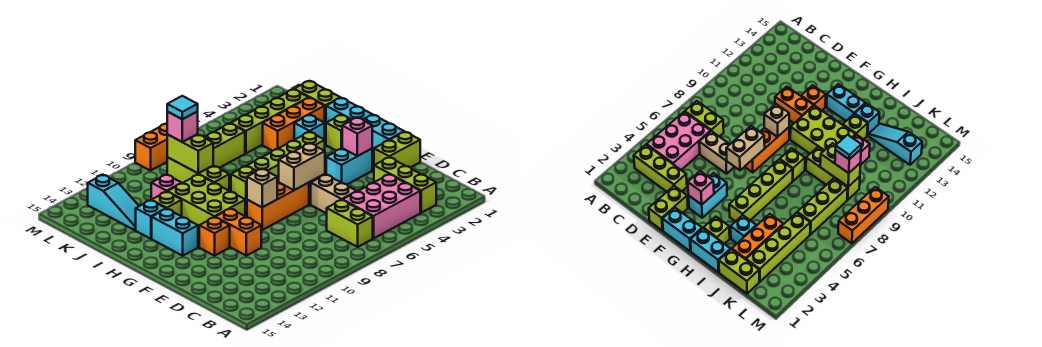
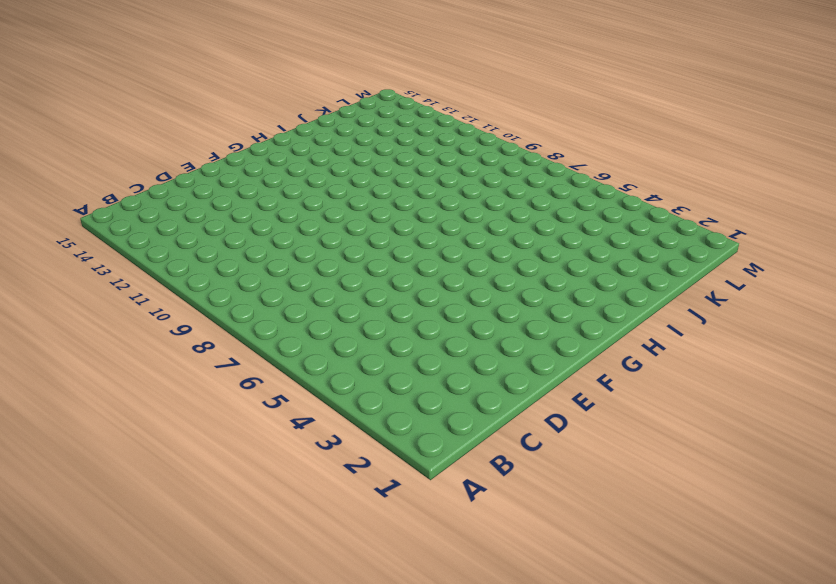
none -> lime 1x3 brick [374,158,436,213]
none -> pink 2x3 brick [343,175,420,238]
none -> lime 1x2 brick [327,200,373,247]
none -> tan 1x2 brick [311,174,357,214]

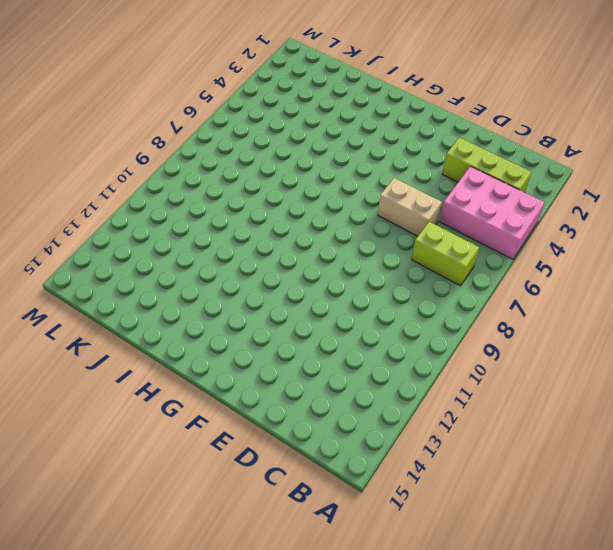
pink 2x3 brick [440,166,545,259] -> pink 2x3 brick turned to [343,175,420,238]
none -> lime 1x2 brick [374,132,420,167]
none -> orange 1x2 brick [215,209,261,256]
none -> cyan 1x2 brick [364,115,404,154]
none -> cyan 1x2 brick [326,148,372,184]

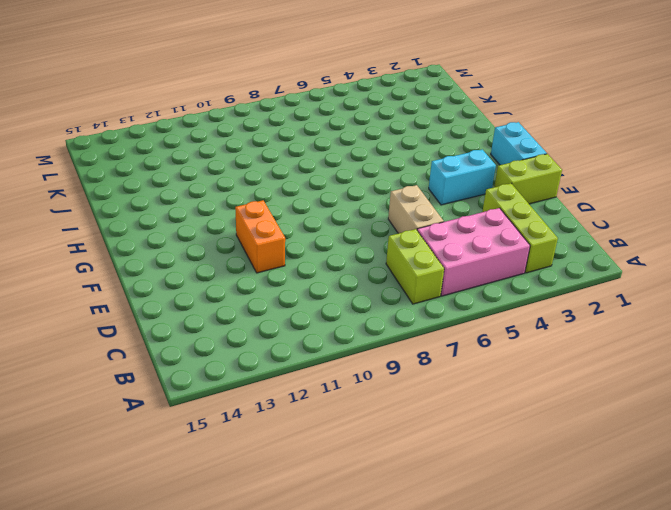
none -> orange 1x3 brick [247,183,309,230]
none -> orange 1x1 brick [199,217,230,256]
none -> lime 2x3 brick [167,175,245,230]
none -> cyan 1x2 brick [152,209,198,256]

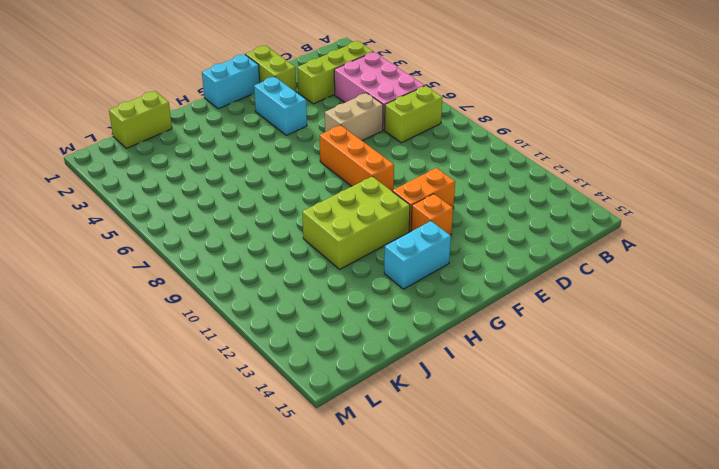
none -> cyan 1x2 brick [326,98,372,123]
none -> lime 1x1 brick [326,115,351,150]
none -> lime 1x4 brick [247,132,325,183]
none -> lime 1x1 brick [231,166,256,205]

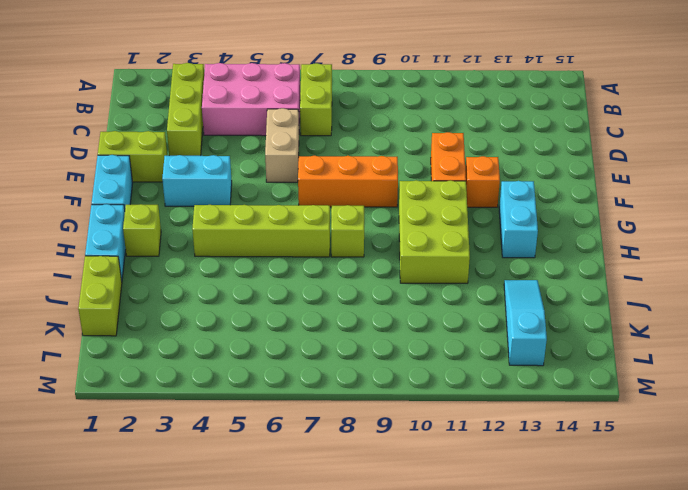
none -> cyan 1x1 brick [294,115,325,140]
none -> lime 1x3 brick [167,157,229,191]
none -> lime 1x1 brick [152,192,182,216]
none -> cyan 1x1 brick [136,200,166,239]

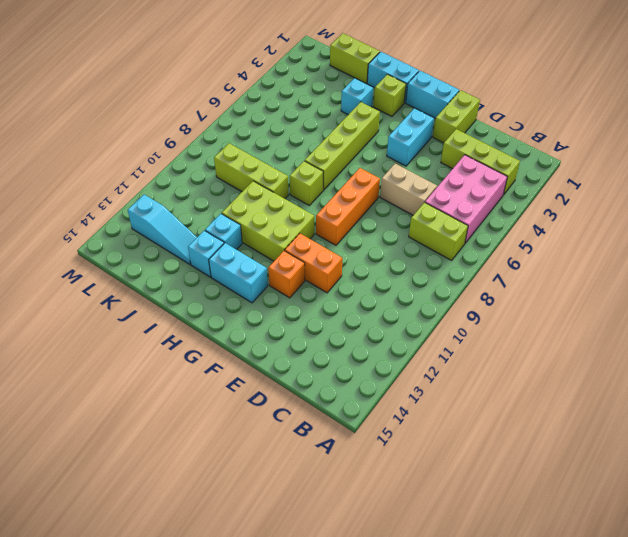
cyan 1x1 brick [205,214,242,250] -> lime 1x1 brick [152,192,182,216]
none -> orange 1x3 brick [263,98,325,151]
none -> pink 1x1 brick [151,175,182,200]
none -> lime 1x4 brick [231,89,309,153]
none -> lime 1x3 brick [205,123,245,168]

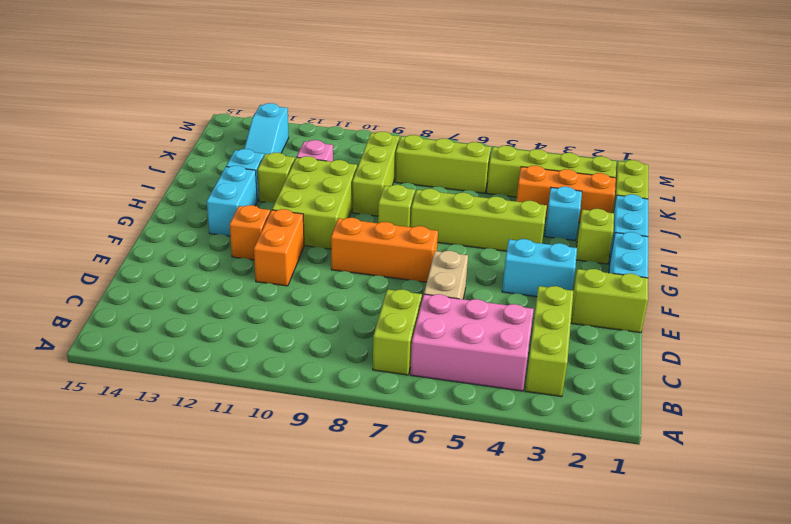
none -> orange 1x3 brick [135,123,167,171]
none -> pink 1x1 brick [342,117,372,156]
none -> tan 1x2 brick [279,143,325,190]
none -> tan 1x1 brick [247,169,277,207]

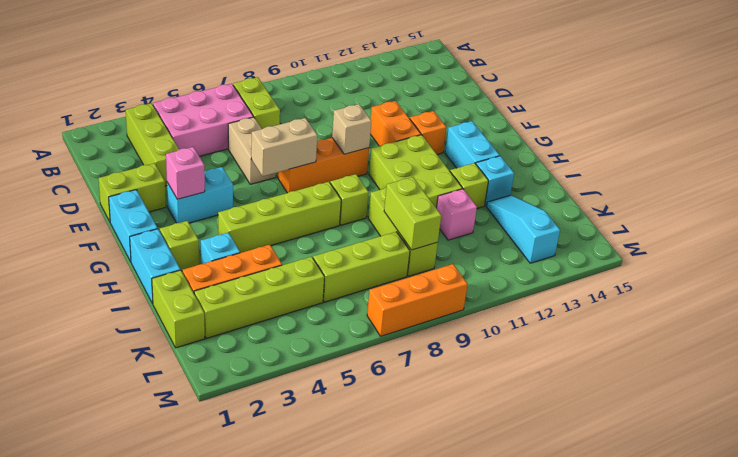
none -> pink 1x1 brick [167,111,198,142]
none -> cyan 1x1 tile [167,96,198,119]

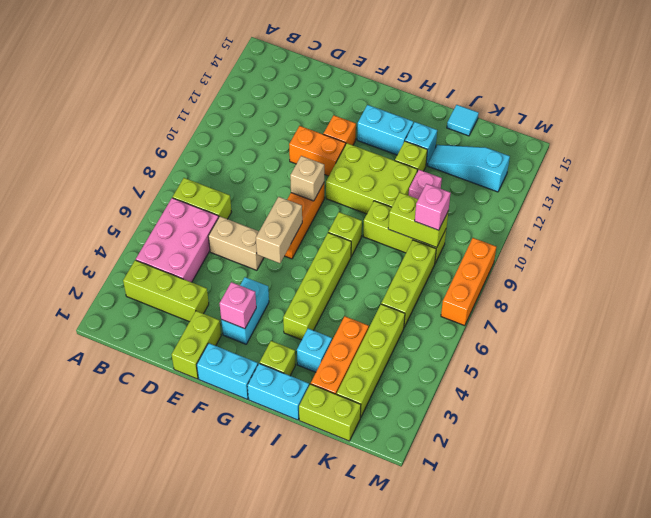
cyan 1x1 tile [447,105,479,136] -> cyan 1x1 tile moved to [167,96,198,119]

